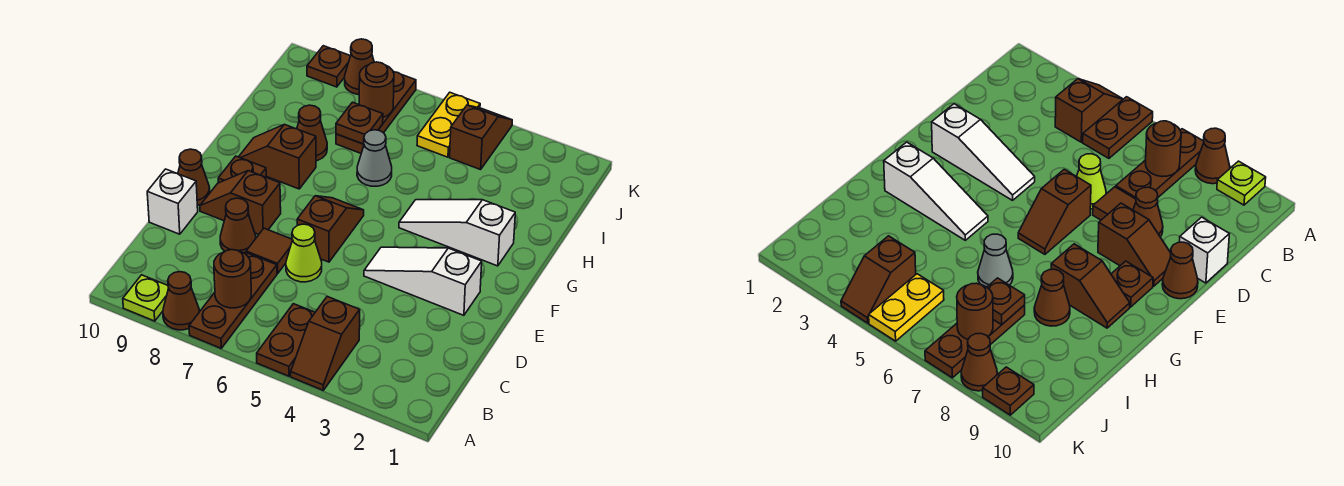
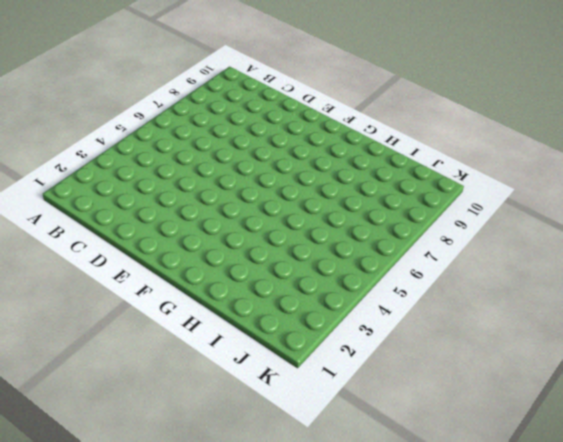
none -> brown 1x2 slope [291,296,360,390]
none -> brown 1x2 plate [257,304,315,376]
none -> brown 1x3 plate [189,252,277,348]

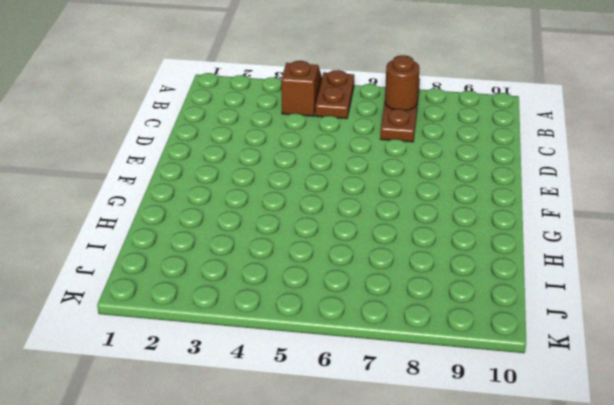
none -> brown 1x1 cone [163,272,199,330]
none -> lime 1x1 plate [123,275,169,321]
none -> lime 1x1 cone [286,224,322,282]

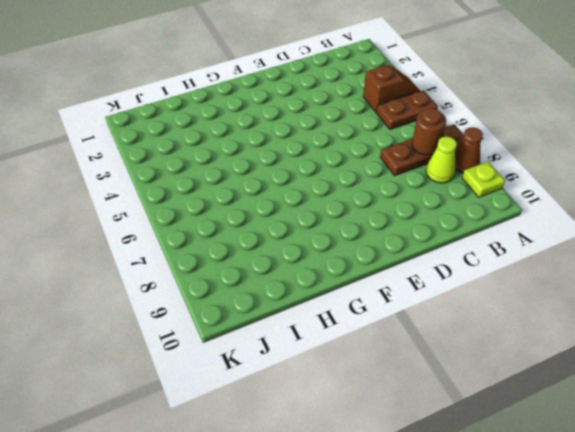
lime 1x1 cone [426,136,457,183] -> lime 1x1 cone moved to [286,224,322,282]
none -> brown 1x1 tile [246,228,292,273]
none -> brown 1x1 cone [220,198,256,253]
none -> white 1x1 brick [147,169,198,234]

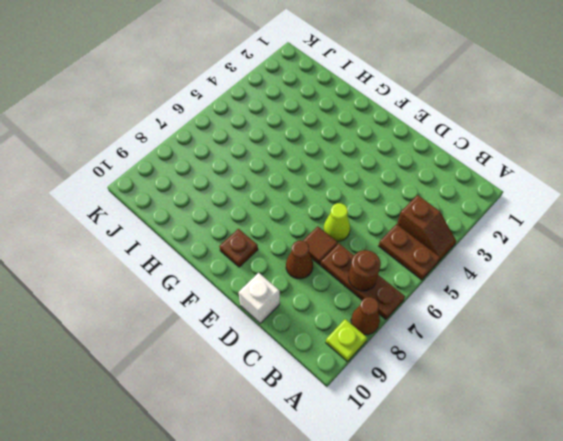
none -> white 1x3 slope [364,247,482,315]
none -> brown 1x2 slope [297,196,364,262]
none -> brown 1x2 slope [200,171,281,234]

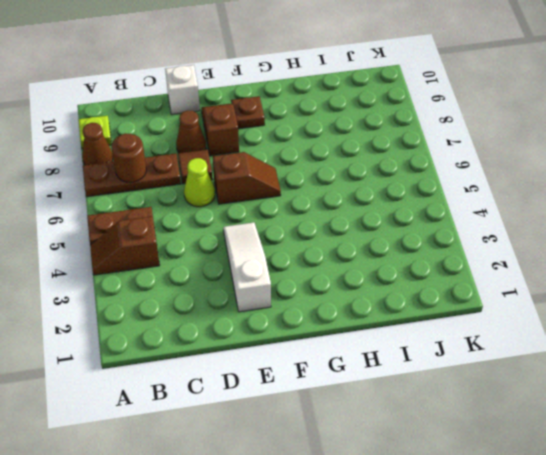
none -> brown 1x1 cone [178,149,210,205]
none -> white 1x3 slope [399,200,515,266]
none -> brown 1x2 slope [239,124,316,189]

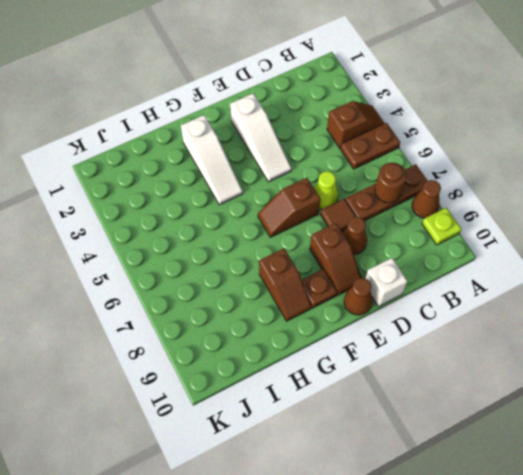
none -> grey 1x1 cone [357,130,392,186]
none -> brown 1x1 cone [297,105,327,161]
none -> brown 1x3 plate [336,72,416,153]

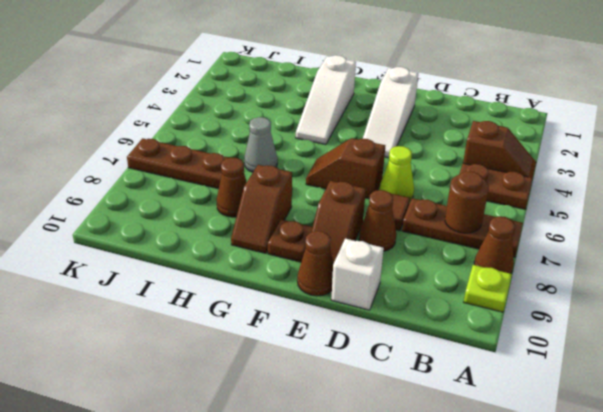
none -> brown 1x2 slope [450,105,512,170]
none -> yellow 1x2 plate [417,92,480,157]
none -> brown 1x1 cone [345,39,374,95]

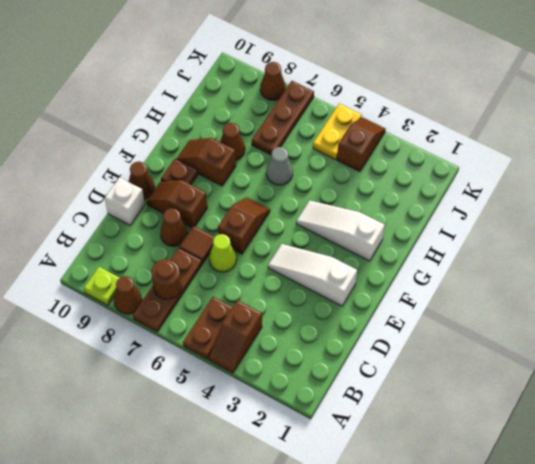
none -> brown 1x1 plate [307,46,350,87]
none -> brown 1x1 plate [336,102,383,144]
none -> brown 1x1 round brick [359,62,394,117]

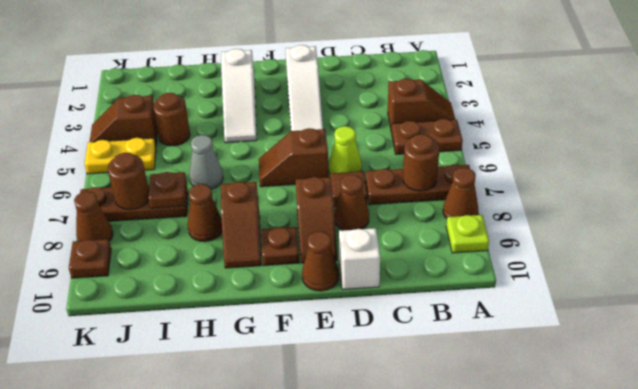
brown 1x1 round brick [153,93,190,146] -> none

